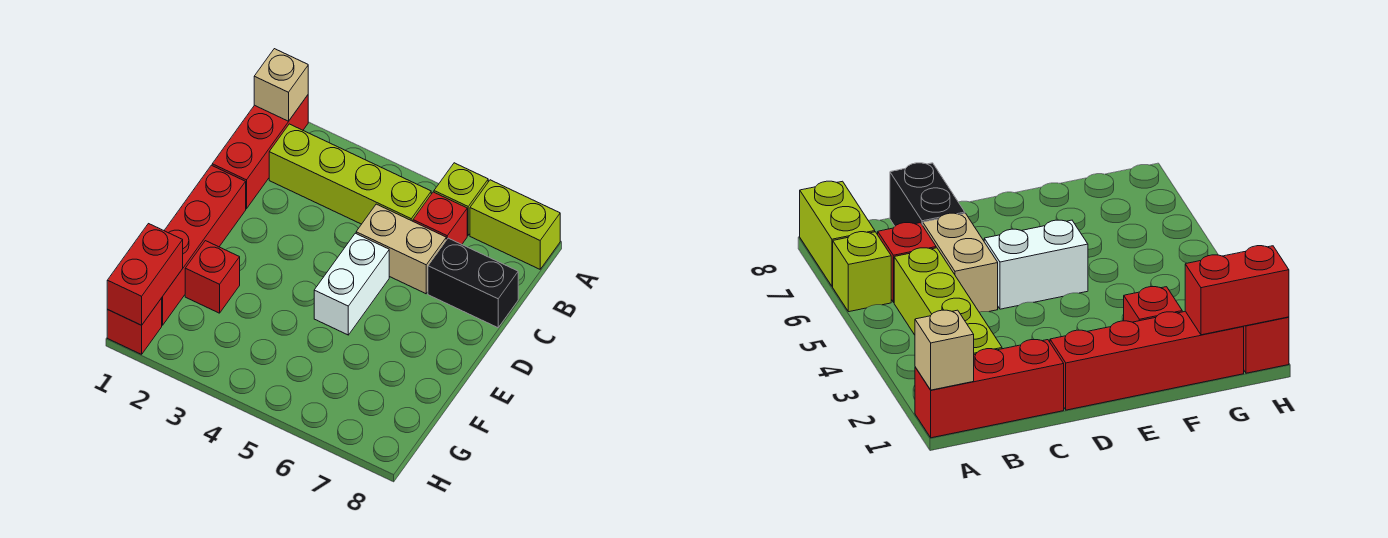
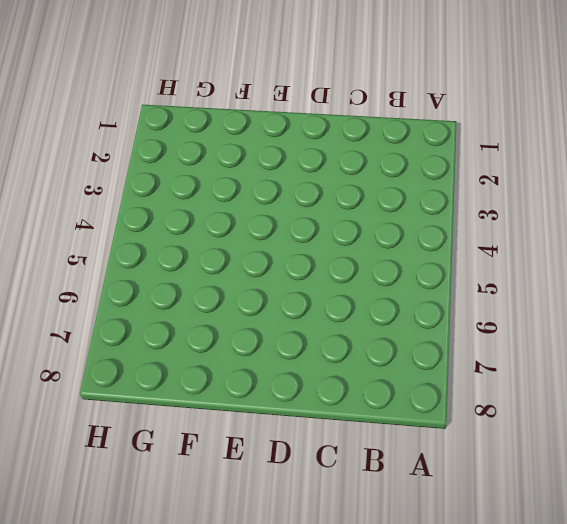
none -> red 1x3 brick [212,95,308,209]
none -> lime 1x1 brick [434,163,488,235]
none -> lime 1x2 brick [470,180,560,269]

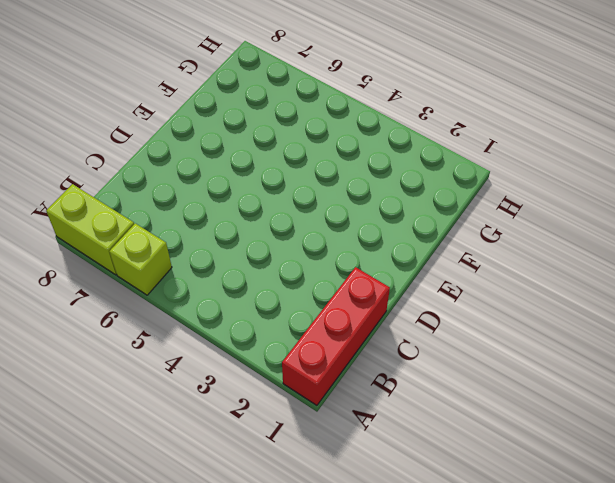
none -> lime 1x4 brick [269,124,431,224]
none -> red 1x1 brick [413,192,467,244]
none -> tan 1x2 brick [356,204,446,294]

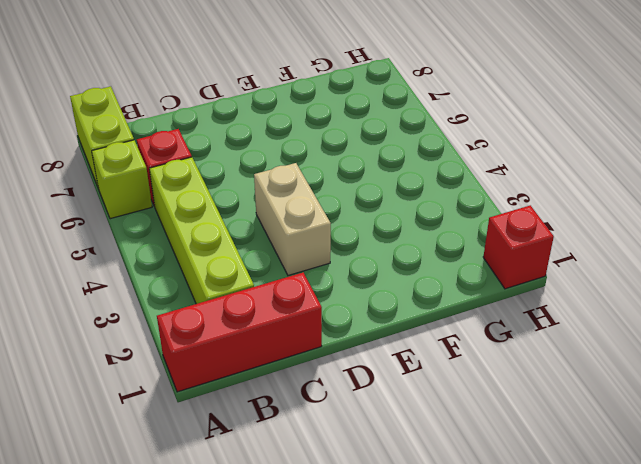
tan 1x2 brick [254,163,331,275] -> tan 1x2 brick moved to [356,204,446,294]
none -> black 1x2 brick [428,238,518,328]
none -> red 1x4 brick [162,165,246,325]
none -> white 1x2 brick [314,233,389,335]

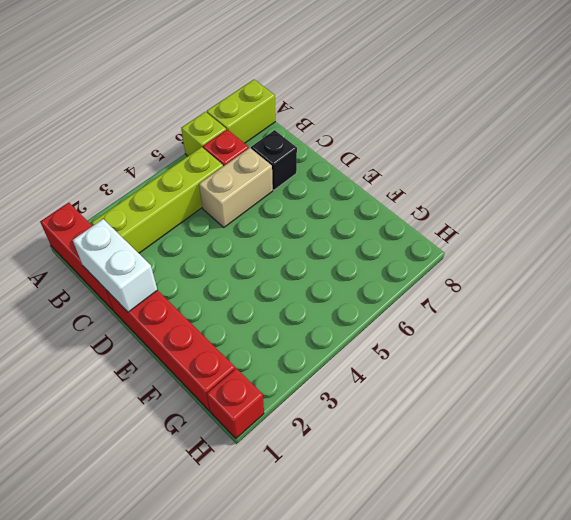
white 1x2 brick [73,219,157,312] -> white 1x2 brick moved to [314,233,389,335]
black 1x1 brick [251,130,297,190] -> black 1x2 brick [428,238,518,328]
none -> red 1x1 brick [185,241,240,313]
none -> tan 1x1 brick [254,49,308,121]
none -> red 1x2 brick [107,224,183,325]

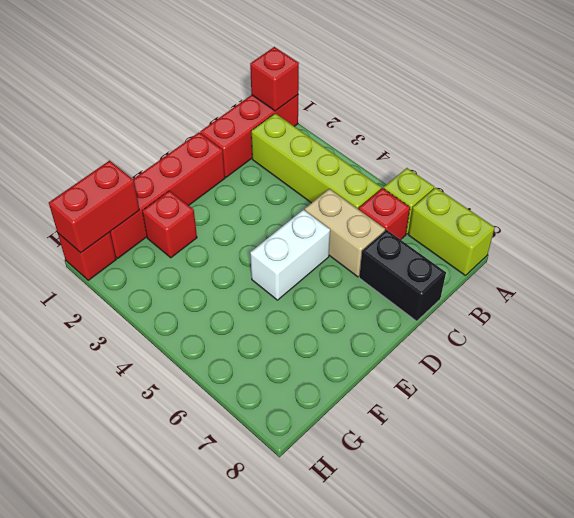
red 1x1 brick [250,47,299,111] -> tan 1x1 brick [254,49,308,121]

